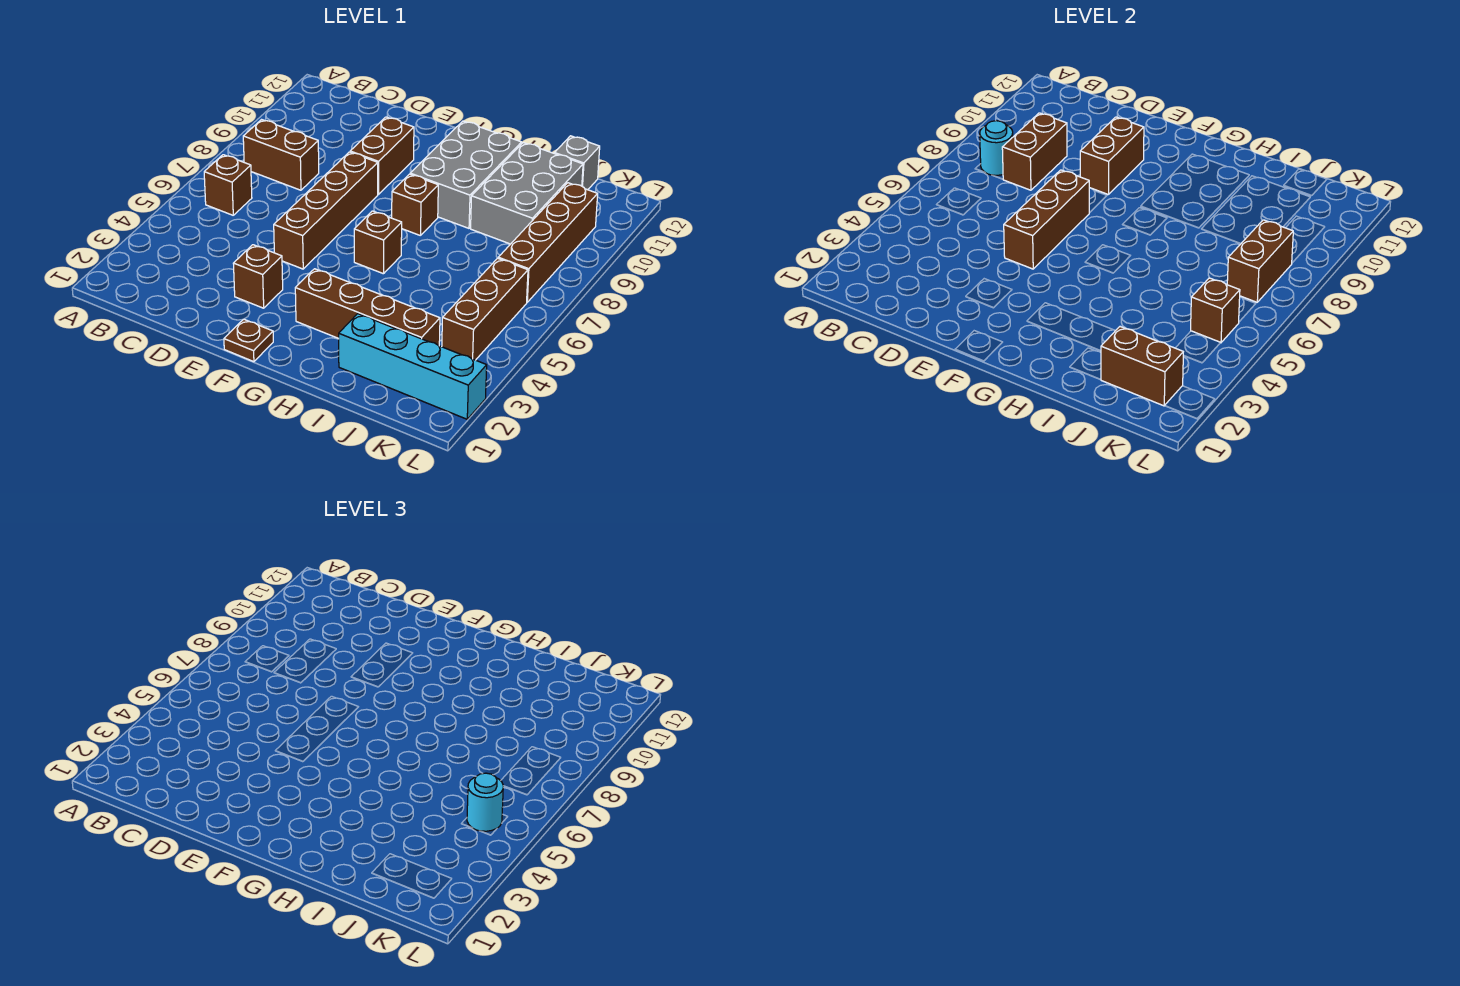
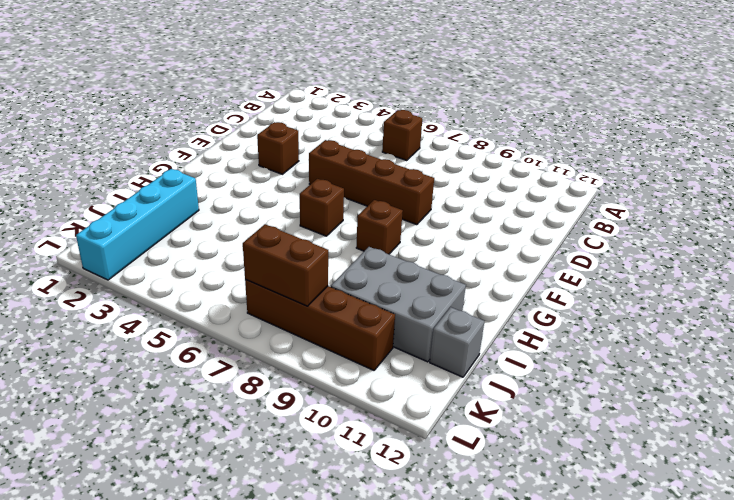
none -> brown 1x2 brick [243,120,319,190]
none -> brown 1x2 brick [350,117,414,195]
none -> brown 1x1 plate [224,319,273,362]

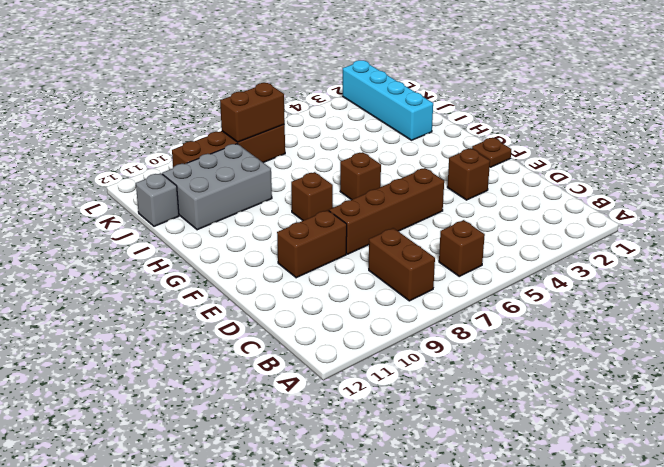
none -> brown 1x4 brick [295,269,440,346]
none -> grey 2x3 brick [410,121,522,228]
none -> brown 1x3 brick [442,258,528,360]

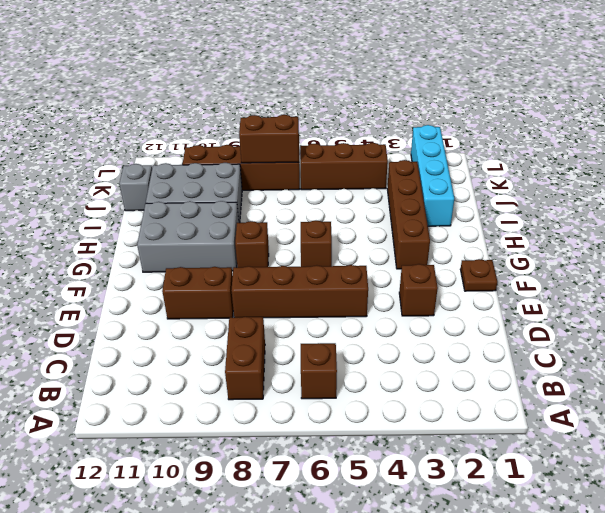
none -> cyan 1x1 round brick [980,121,1013,175]
none -> brown 1x2 brick [1002,113,1067,190]
none -> brown 1x3 brick [1004,170,1089,269]

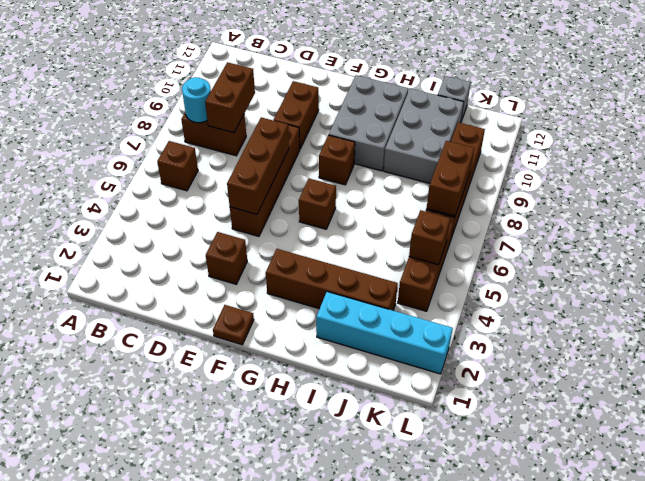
none -> brown 1x2 brick [1080,117,1144,195]
none -> brown 1x2 brick [1101,327,1184,406]
none -> cyan 1x1 round brick [467,773,503,831]

